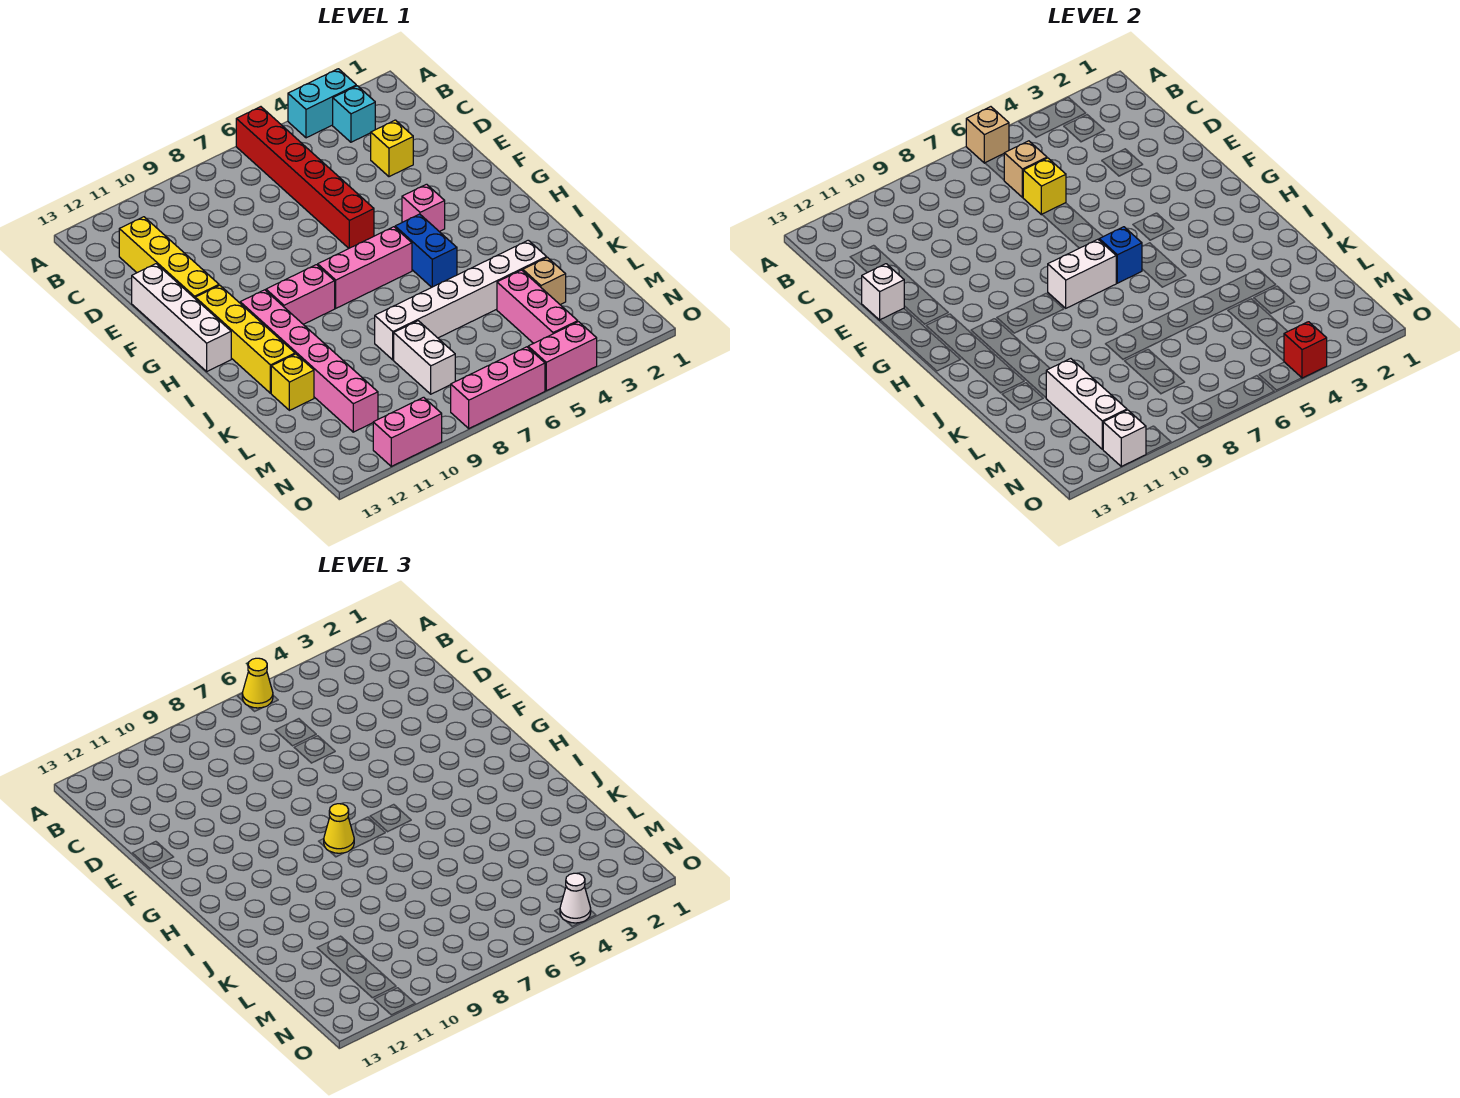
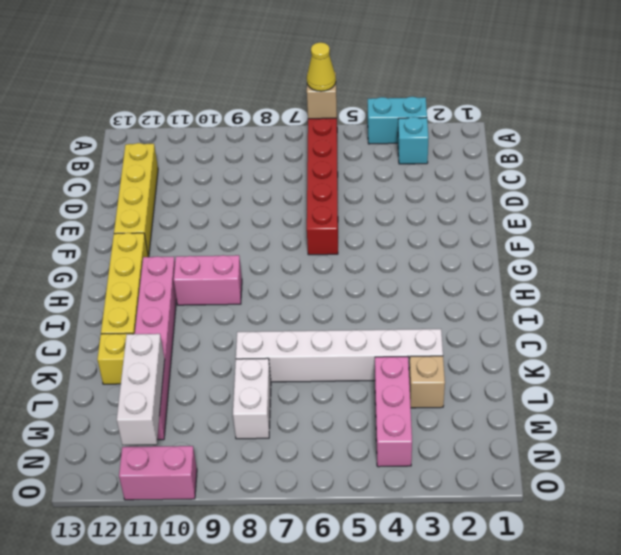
none -> yellow 1x1 brick [371,120,413,177]
none -> white 1x4 brick [132,264,231,371]
none -> pink 1x1 brick [402,184,445,231]
none -> blue 1x2 brick [395,214,457,287]

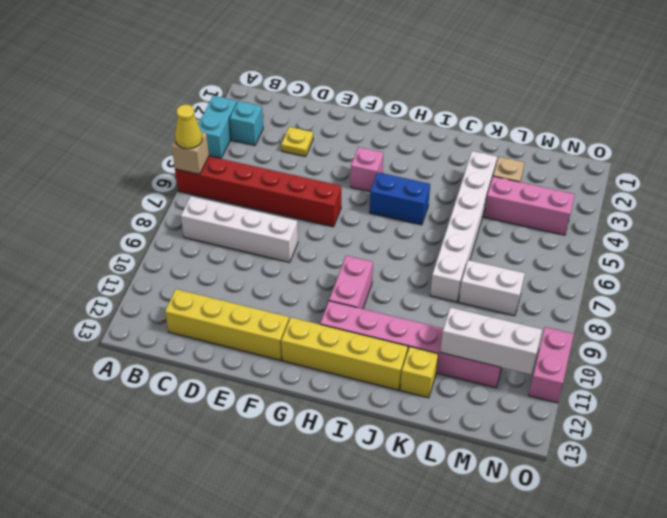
white 1x4 brick [181,196,298,262] -> white 1x4 brick moved to [132,264,231,371]
yellow 1x1 plate [281,127,313,157] -> yellow 1x1 brick [371,120,413,177]
none -> pink 1x3 brick [318,227,412,308]
none -> pink 1x2 brick [528,322,597,391]
none -> pink 1x3 brick [451,347,545,428]
none -> tan 1x1 brick [1004,141,1047,197]

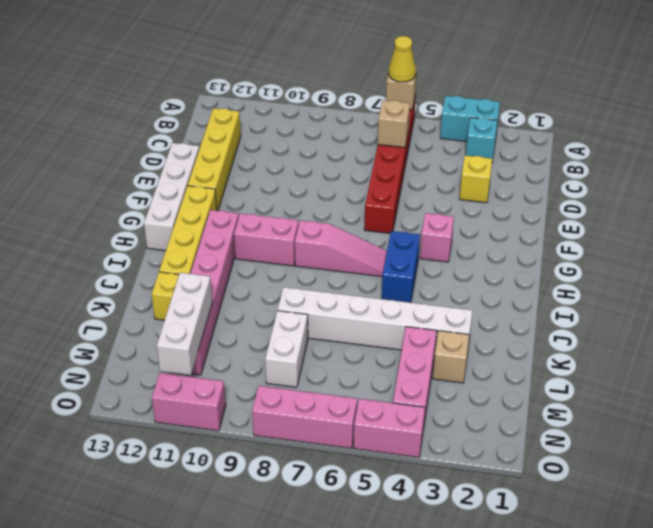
pink 1x3 slope [295,220,387,277] -> pink 1x3 brick [318,227,412,308]
none -> yellow 1x1 brick [1023,158,1066,215]
none -> white 1x1 brick [862,264,904,320]
none -> blue 1x1 brick [1099,227,1142,283]
none -> white 1x2 brick [1048,239,1116,308]

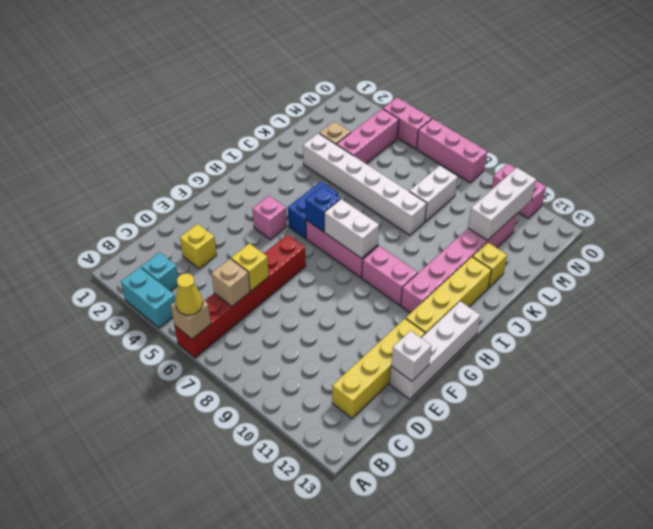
none -> red 1x1 brick [1284,322,1327,378]
none -> white 1x1 brick [1103,410,1146,466]
none -> yellow 1x1 cone [324,804,354,853]
none -> white 1x1 cone [560,873,591,923]

